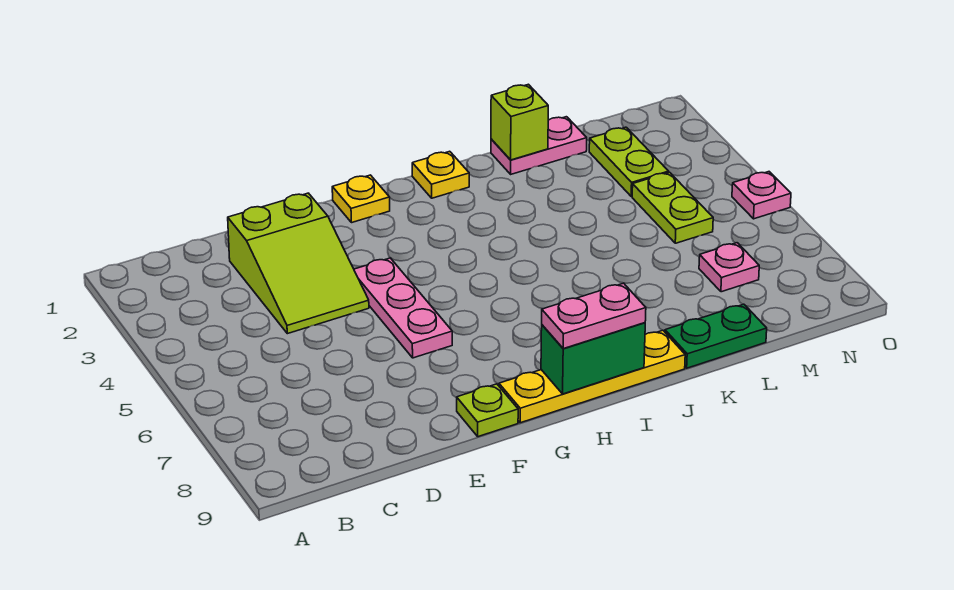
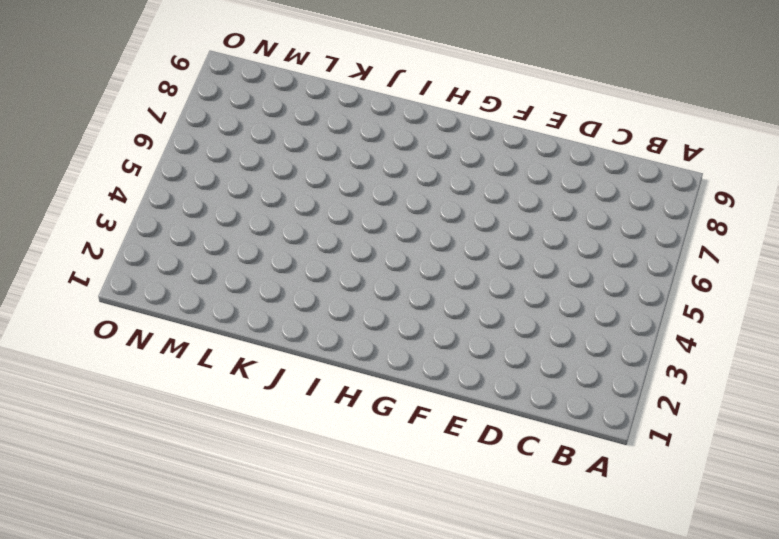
none -> lime 2x3 slope [228,193,369,334]
none -> pink 1x3 plate [354,258,452,358]
none -> lime 1x1 plate [457,384,518,437]

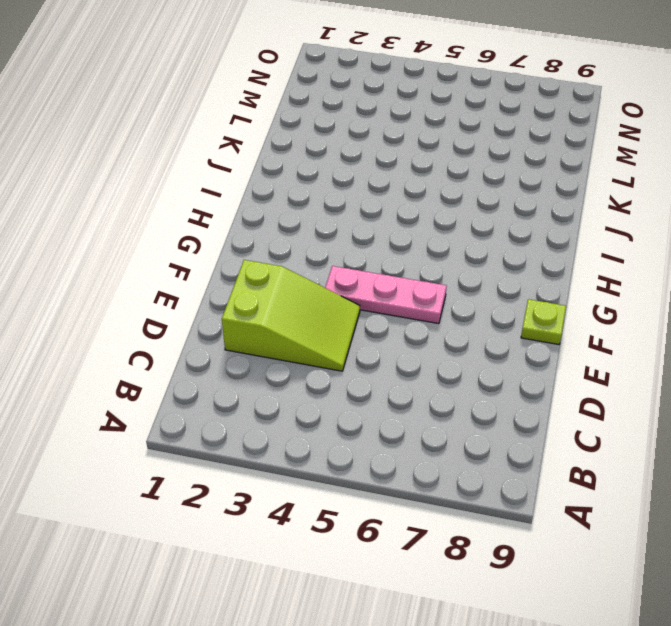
none -> yellow 1x1 plate [332,175,390,223]
none -> yellow 1x4 plate [499,330,685,423]
none -> yellow 1x1 plate [412,151,469,198]

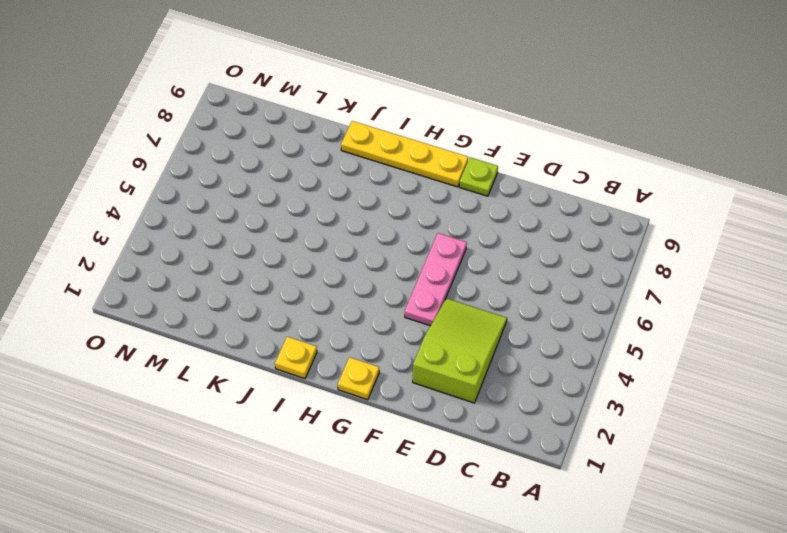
none -> pink 1x2 plate [491,117,587,174]
none -> green 1x2 plate [665,304,767,368]
none -> lime 1x2 plate [589,127,669,196]

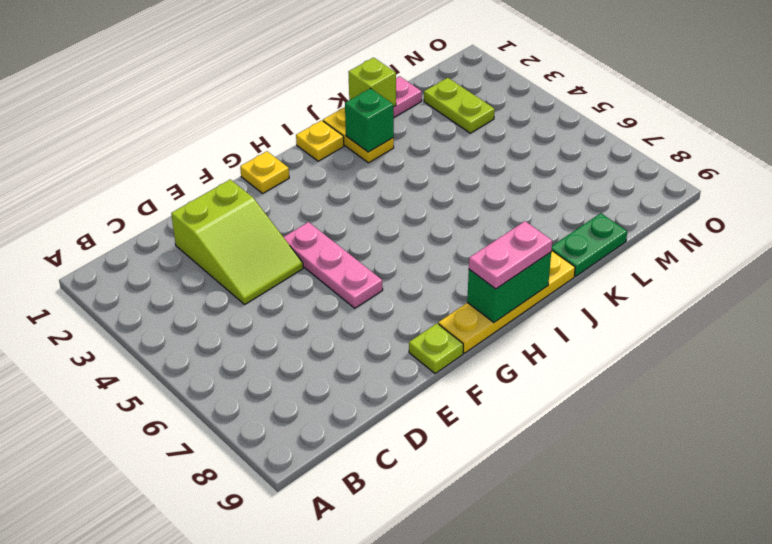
yellow 1x2 plate [323,107,394,163] -> none
green 1x1 brick [345,88,394,152] -> none
none -> lime 1x2 plate [632,172,713,243]
none -> pink 1x1 plate [699,243,759,292]
none -> pink 1x1 plate [732,172,791,219]

